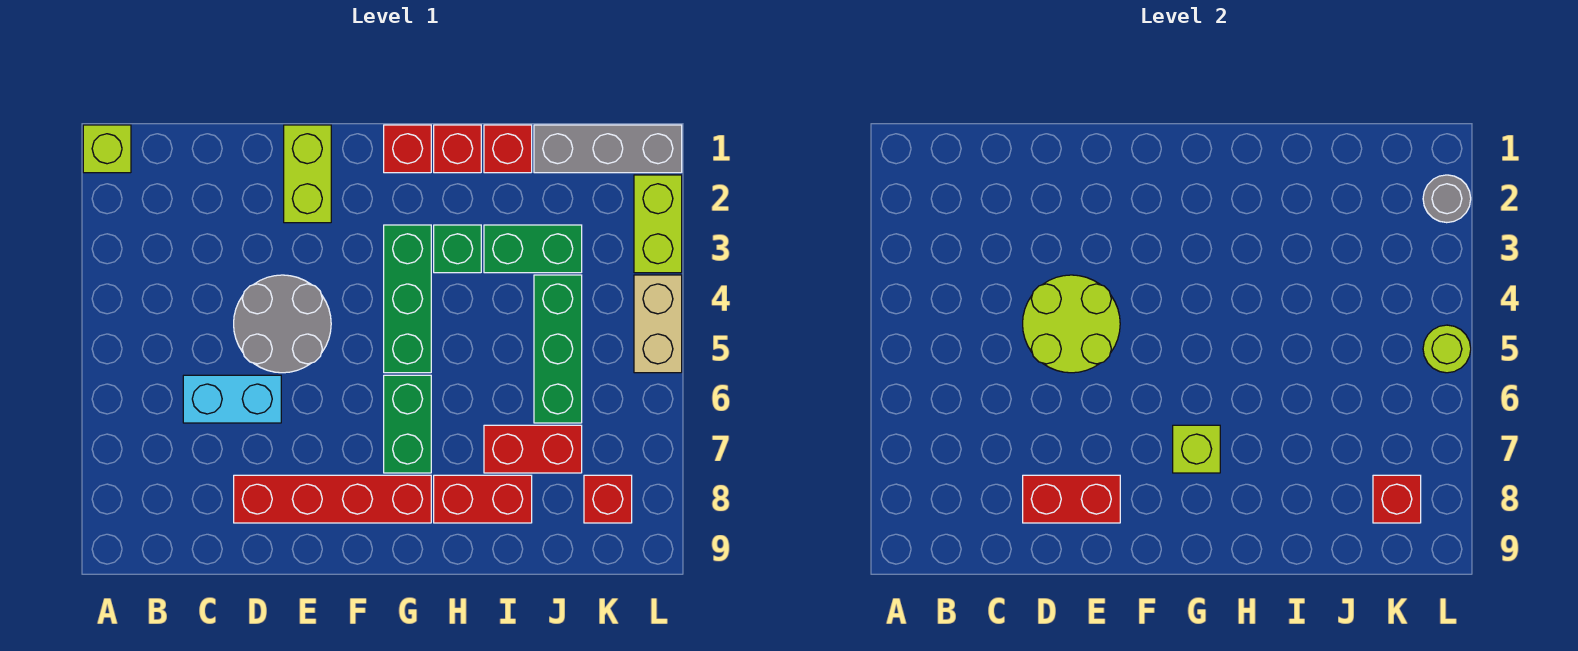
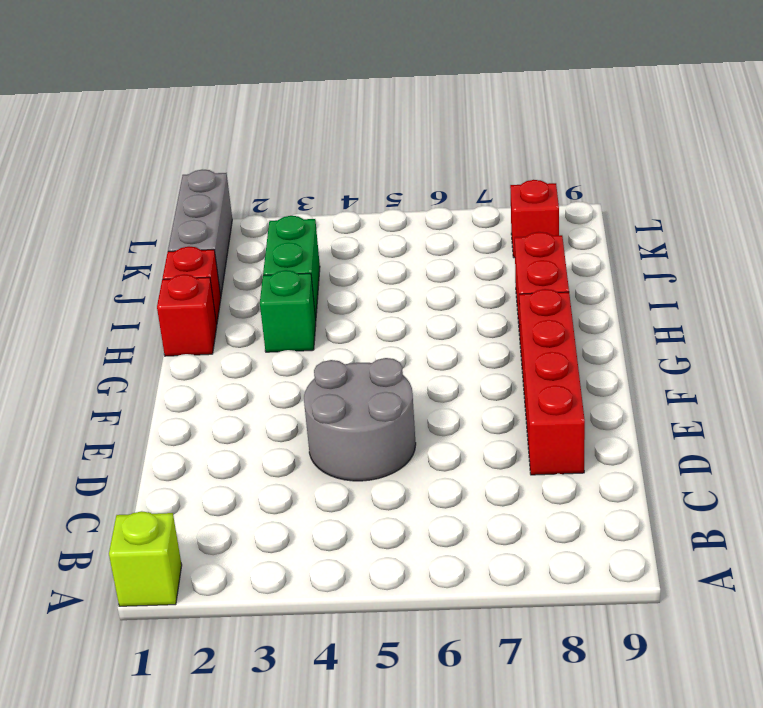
none -> cyan 1x2 brick [183,375,281,423]
none -> lime 1x2 brick [284,125,331,223]
none -> red 1x1 brick [384,125,431,173]

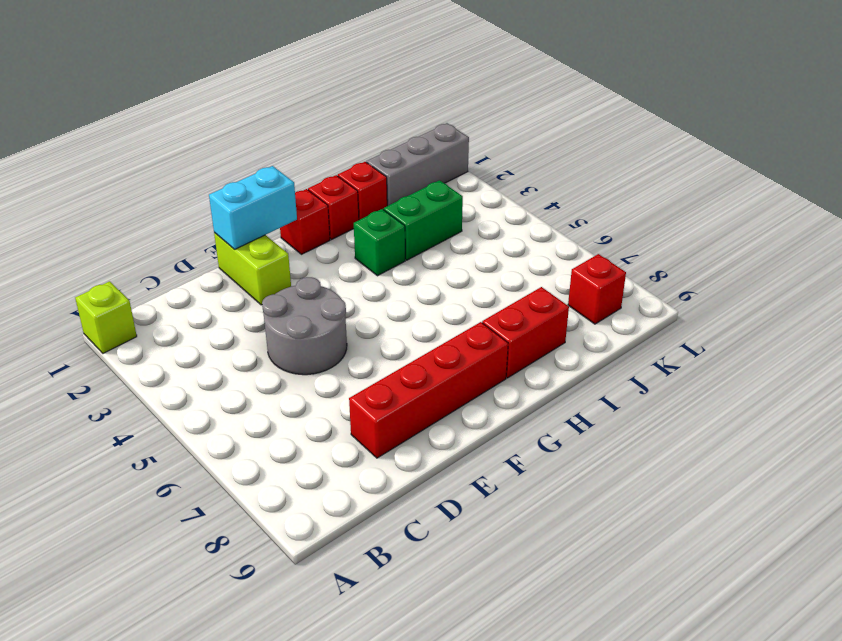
cyan 1x2 brick [209,166,297,249] -> cyan 1x2 brick moved to [183,375,281,423]
none -> green 1x3 brick [384,225,431,373]
none -> green 1x2 brick [384,375,431,473]
none -> red 1x2 brick [484,425,582,473]

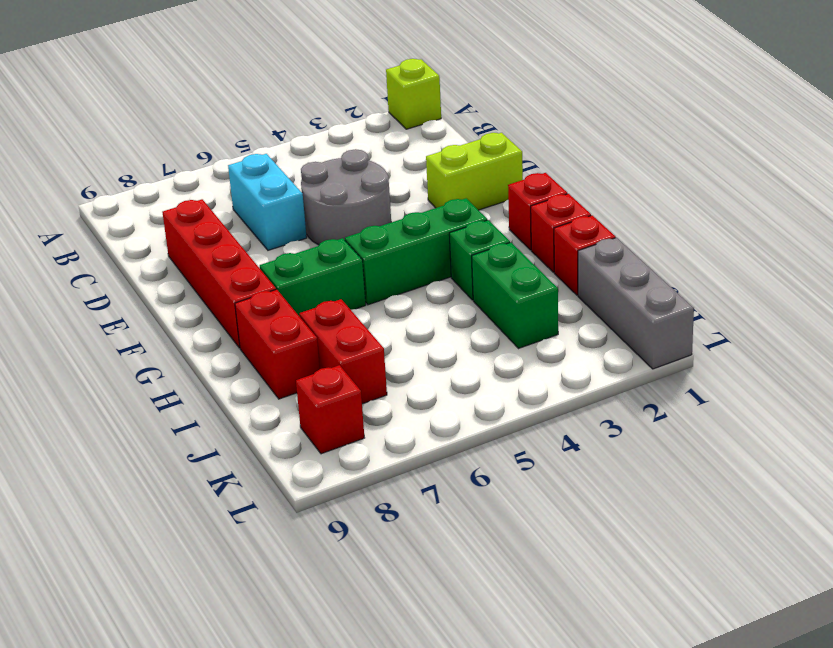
none -> green 1x3 brick [534,275,582,423]
none -> lime 1x2 brick [634,175,682,273]
none -> tan 1x2 brick [634,275,682,373]

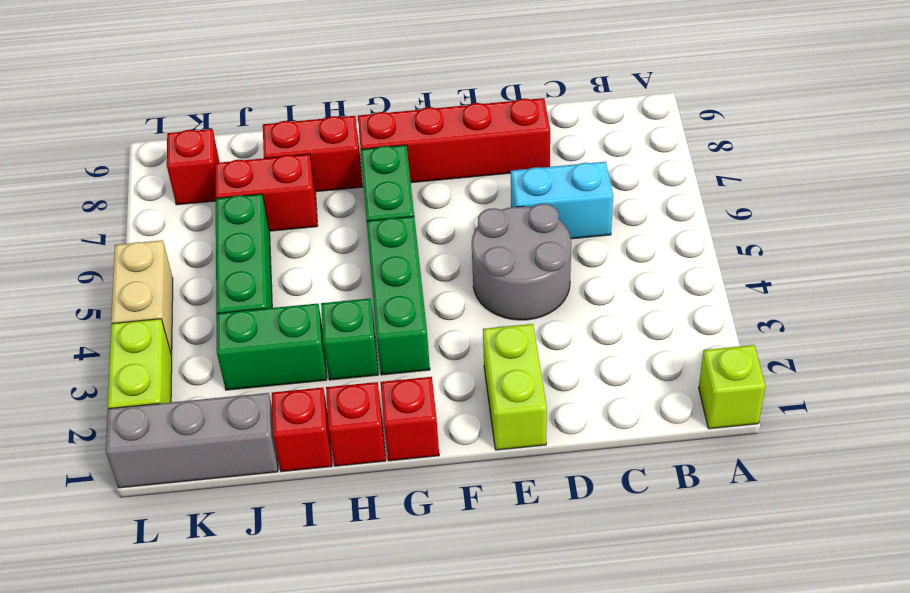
none -> lime 2x2 round brick [1023,275,1120,373]
none -> red 1x2 brick [1023,475,1120,523]
none -> lime 1x1 brick [1173,425,1220,473]

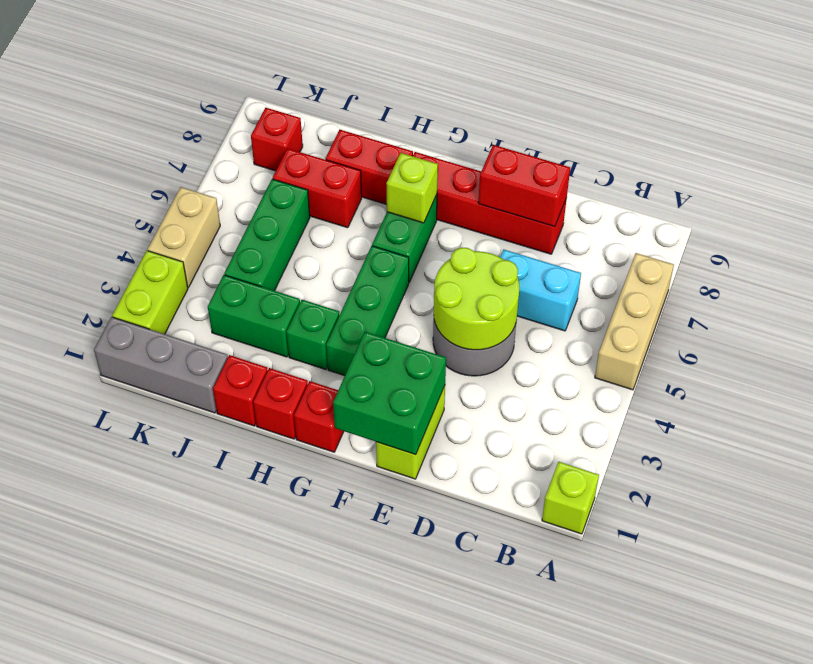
tan 1x3 brick [595,253,674,390] -> none
green 2x2 brick [333,332,446,455] -> none
none -> red 1x1 brick [1373,475,1421,523]
none -> grey 1x1 round brick [1423,175,1471,223]
none -> lime 1x1 round brick [1423,325,1471,373]

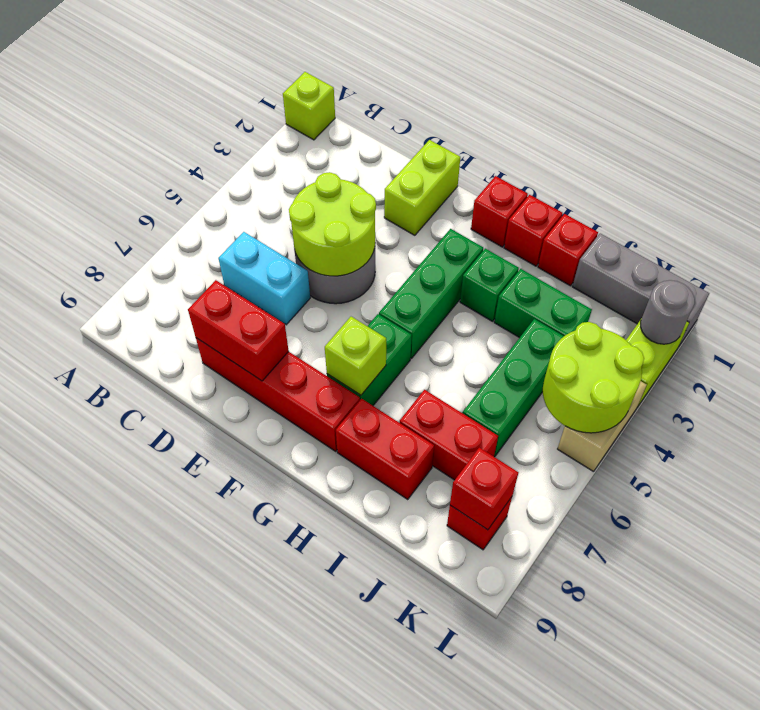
lime 2x2 round brick [543,322,644,433] -> lime 1x1 round brick [1423,325,1471,373]

